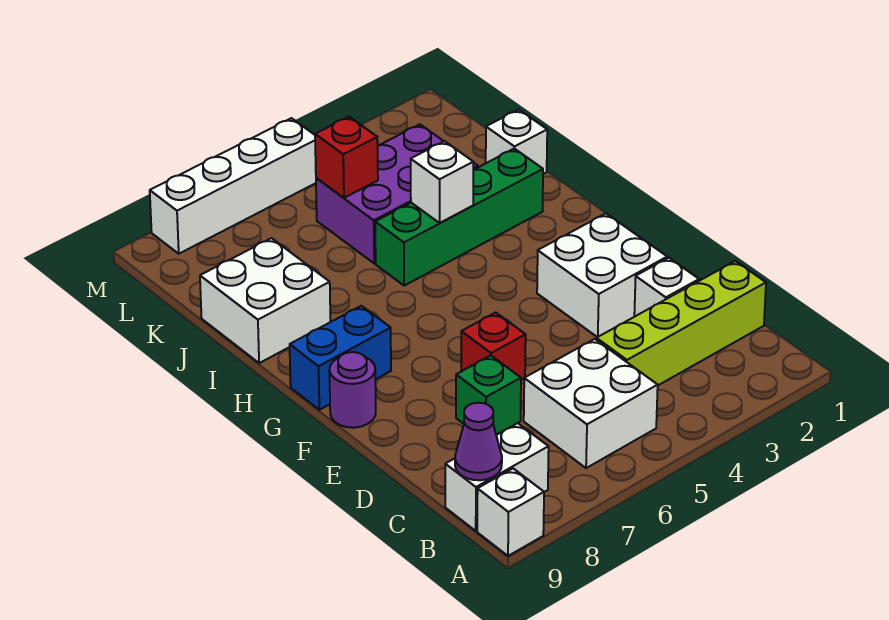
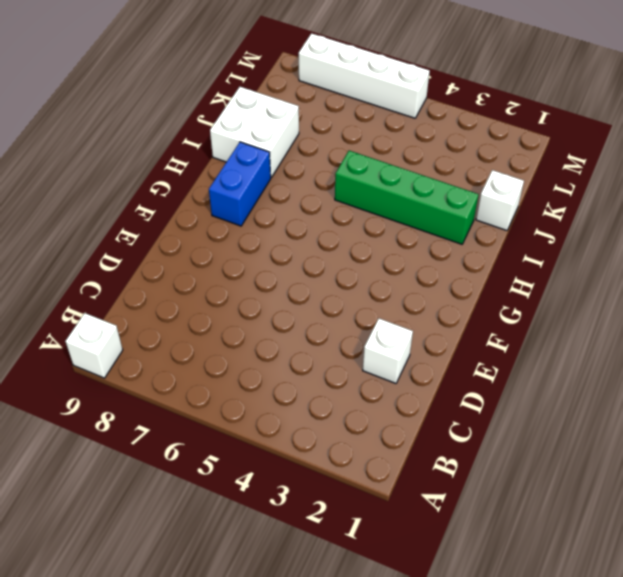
blue 1x2 brick [209,142,271,226] -> blue 1x2 brick turned to [290,306,391,410]
none -> white 2x2 brick [524,339,658,468]
none -> white 1x2 brick [445,423,549,531]
none -> lime 1x4 brick [596,261,766,385]

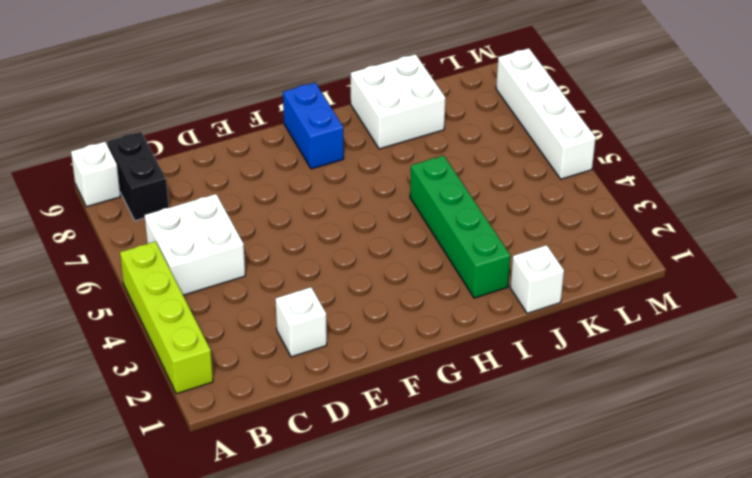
lime 1x4 brick [120,241,213,394] -> lime 1x4 brick moved to [596,261,766,385]
black 1x2 brick [107,132,169,221] -> white 1x2 brick [445,423,549,531]
none -> green 1x1 brick [456,356,521,435]
none -> white 2x2 brick [537,214,667,337]
none -> red 1x1 brick [461,312,526,380]

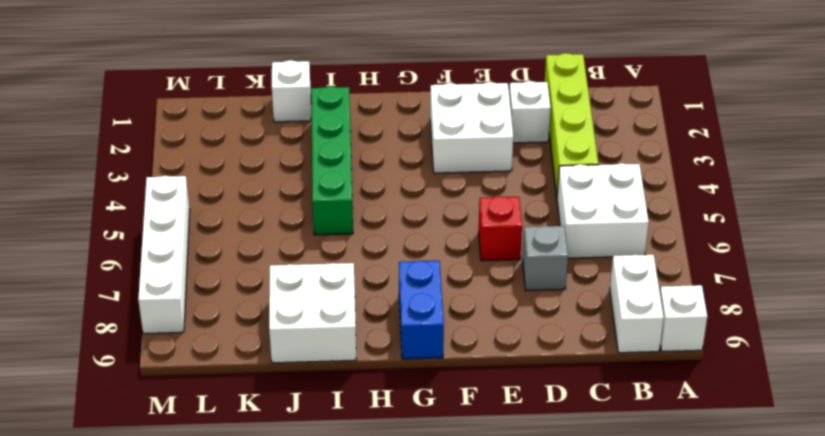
grey 1x1 brick [523,226,568,291] -> green 1x1 brick [456,356,521,435]
none -> purple 1x1 round brick [329,352,376,428]
none -> purple 2x3 brick [316,124,478,263]
none -> purple 1x1 cone [455,403,502,480]

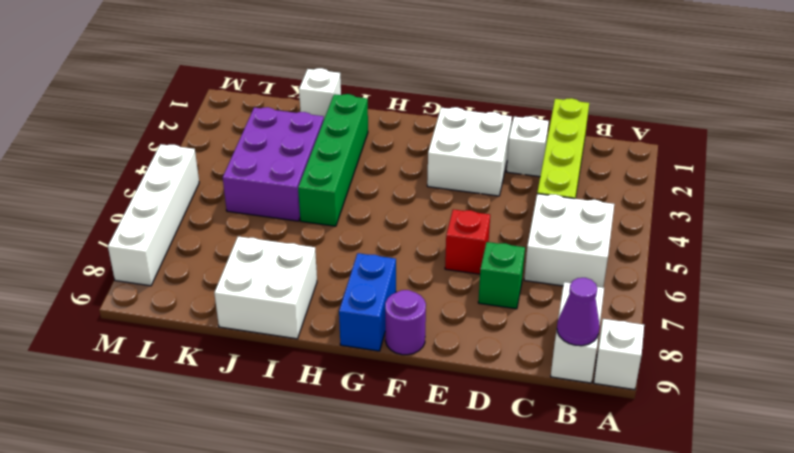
none -> white 1x1 brick [411,141,473,223]
none -> red 1x1 brick [315,117,378,198]

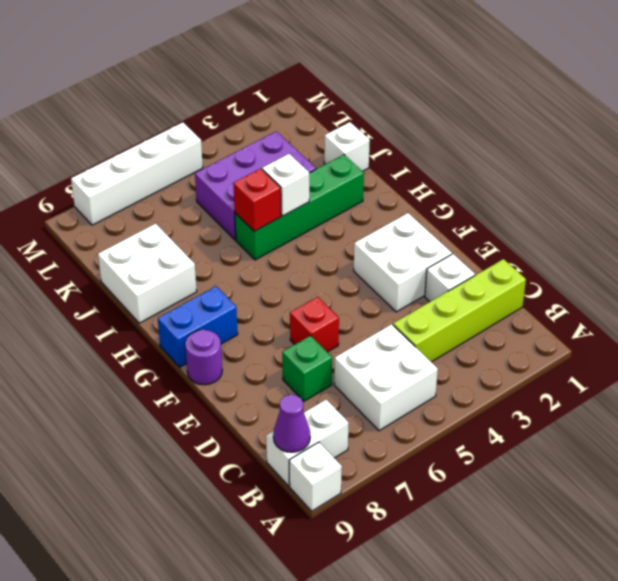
red 1x1 brick [233,169,281,231] -> red 1x1 brick moved to [315,117,378,198]

